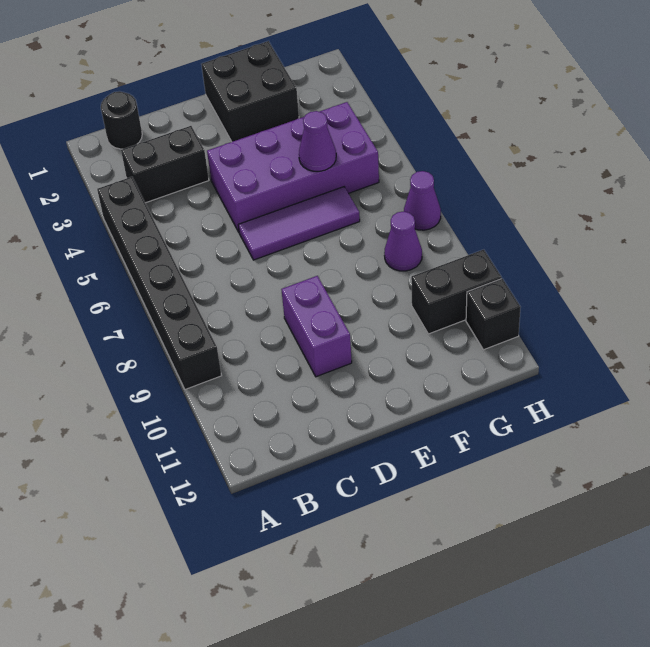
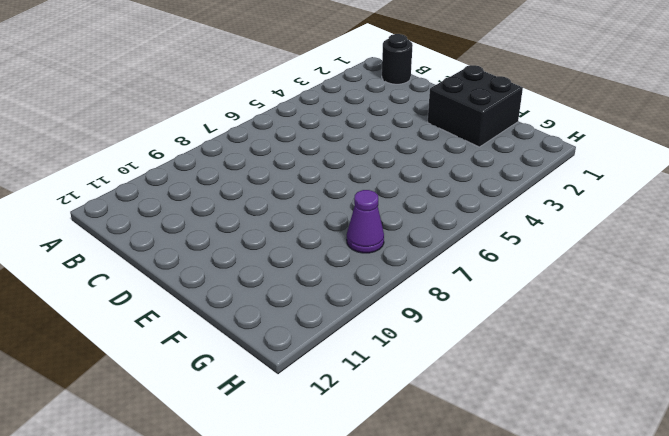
none -> black 1x6 brick [97,177,222,389]
none -> black 1x2 brick [121,126,209,203]
none -> purple 2x4 brick [207,102,379,232]

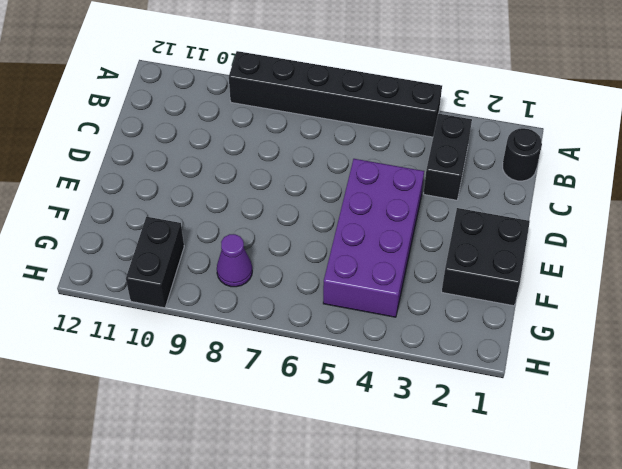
none -> purple 1x3 tile [238,187,360,260]
none -> purple 1x2 brick [281,276,352,377]
none -> purple 1x1 cone [404,171,441,230]

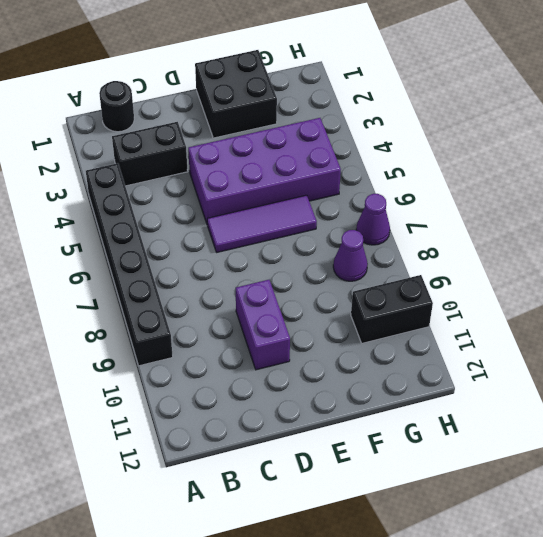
none -> black 1x1 brick [466,279,521,350]
none -> purple 1x1 cone [299,111,336,171]

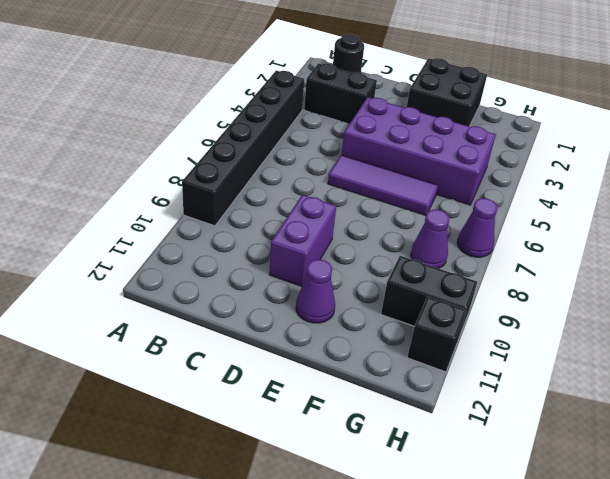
purple 1x1 cone [296,259,335,323] -> purple 1x1 cone moved to [299,111,336,171]

